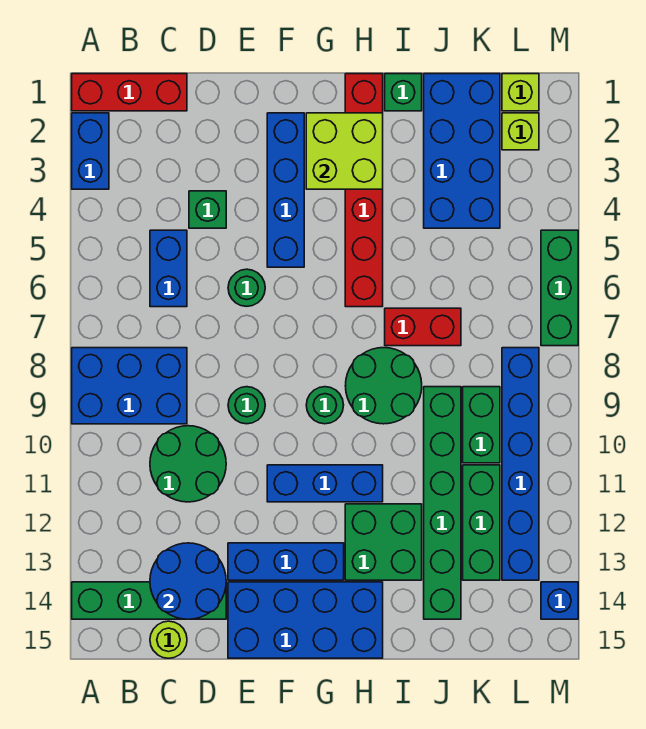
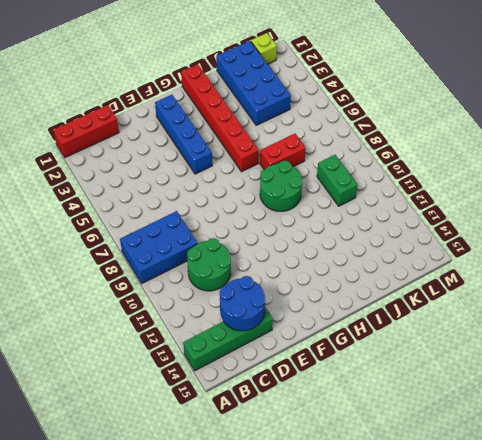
none -> blue 1x2 brick [72,113,109,189]
none -> blue 1x2 brick [150,230,187,307]
none -> lime 1x1 round brick [150,621,187,658]
none -> green 1x1 brick [189,191,226,228]

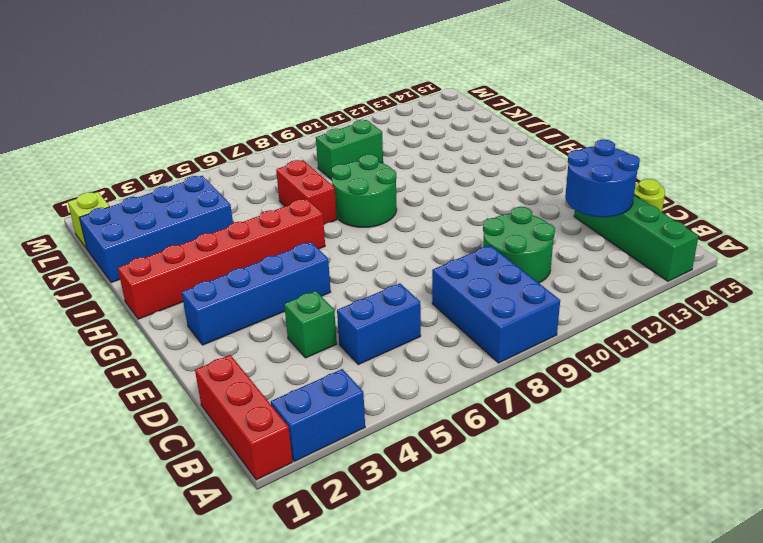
none -> green 1x1 round brick [228,269,265,306]
none -> green 1x1 round brick [228,387,265,424]
none -> blue 1x3 brick [228,543,344,580]
none -> blue 2x4 brick [228,582,383,658]

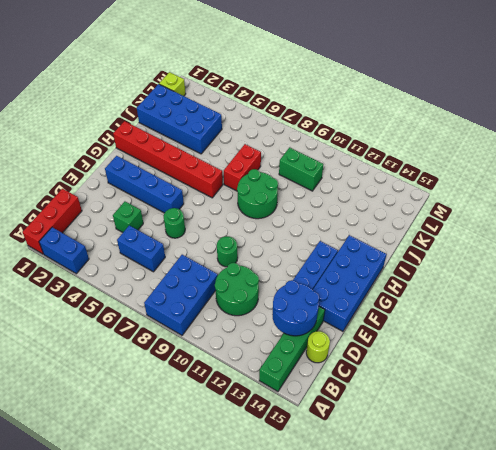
none -> blue 1x3 brick [267,465,383,502]
none -> green 1x1 round brick [306,387,344,424]
none -> green 2x2 brick [345,504,422,580]
none -> green 1x1 brick [385,74,422,111]

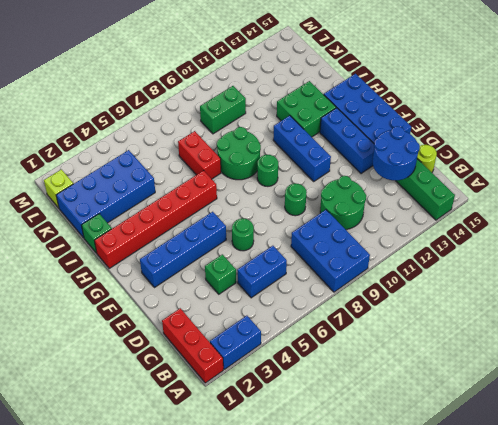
none -> green 1x6 brick [424,387,461,619]
none -> green 1x3 brick [463,465,500,580]
none -> lime 1x1 brick [502,113,539,150]
none -> blue 1x6 brick [502,348,539,580]

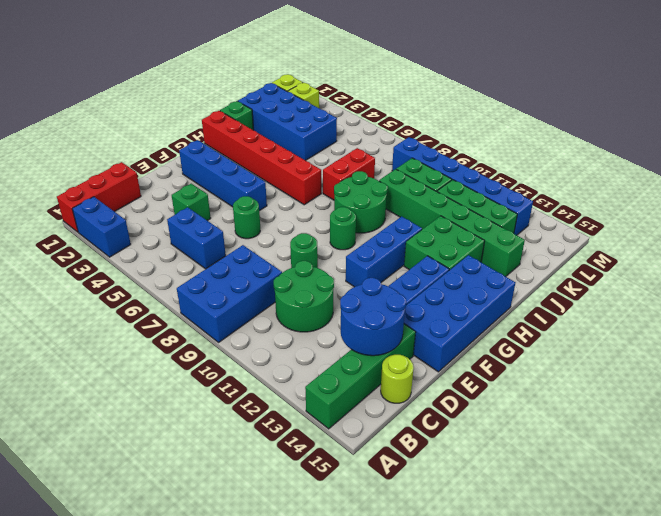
none -> green 1x3 brick [541,230,578,346]
none -> blue 1x1 brick [541,582,578,619]
none -> lime 2x2 brick [306,113,383,189]

